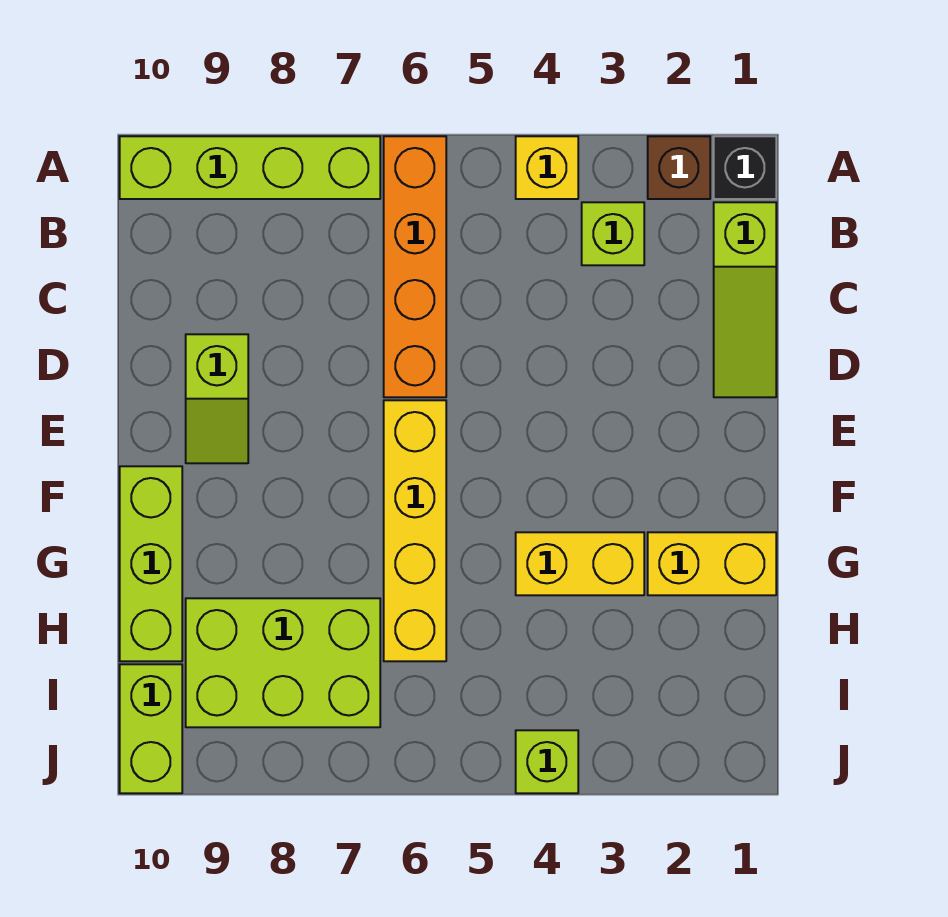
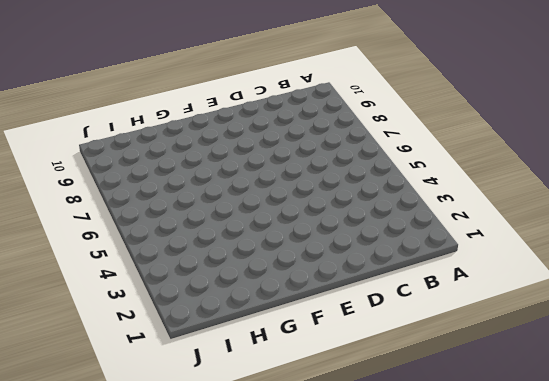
none -> black 1x1 brick [714,136,776,199]
none -> brown 1x1 brick [648,136,710,199]
none -> yellow 1x1 brick [516,136,578,199]

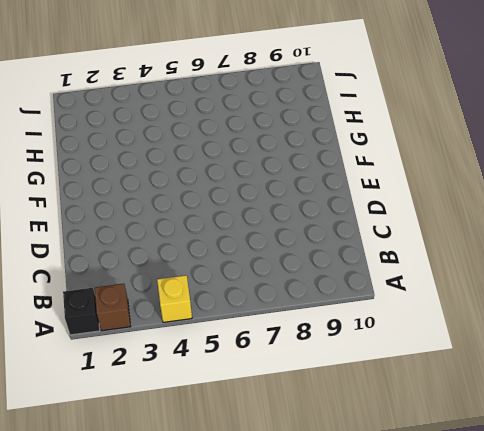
none -> orange 1x4 brick [384,136,446,397]
none -> lime 1x4 brick [120,136,380,199]
none -> lime 1x3 slope [714,202,776,397]

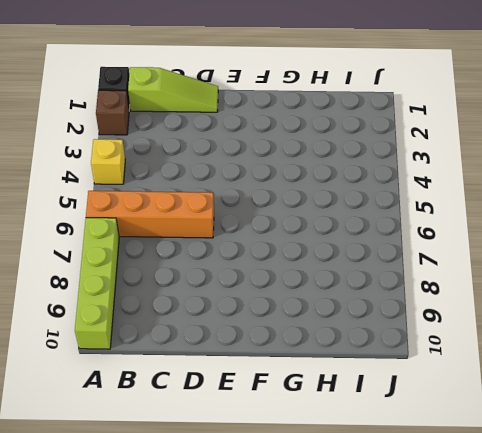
none -> lime 1x1 brick [582,202,644,265]
none -> lime 1x2 slope [186,334,248,463]
none -> yellow 1x4 brick [384,400,446,661]

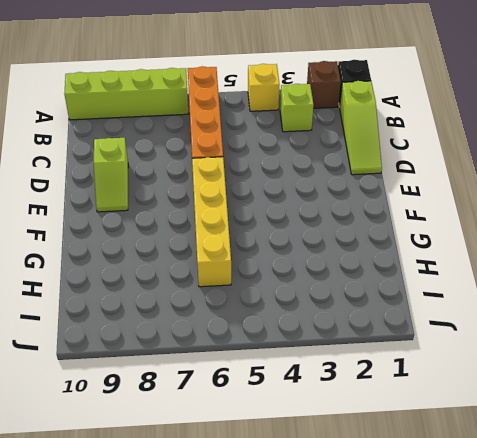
none -> lime 1x3 brick [120,466,182,661]
none -> yellow 1x2 brick [648,532,776,595]
none -> yellow 1x2 brick [516,532,644,595]

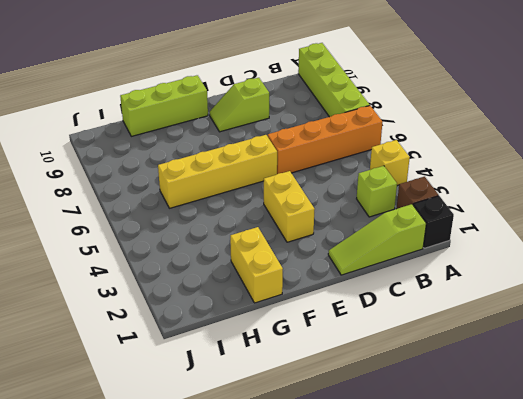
yellow 1x2 brick [264,171,315,242] -> yellow 1x2 brick moved to [516,532,644,595]
none -> lime 2x3 brick [186,598,380,727]
none -> lime 1x2 brick [120,664,182,793]
none -> lime 1x1 brick [516,730,578,793]

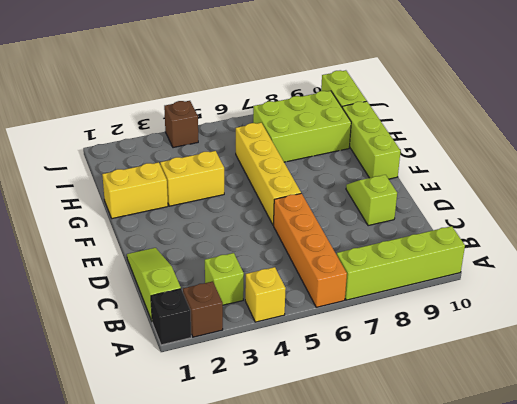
brown 1x1 brick [164,101,198,148] -> lime 1x1 brick [516,730,578,793]

